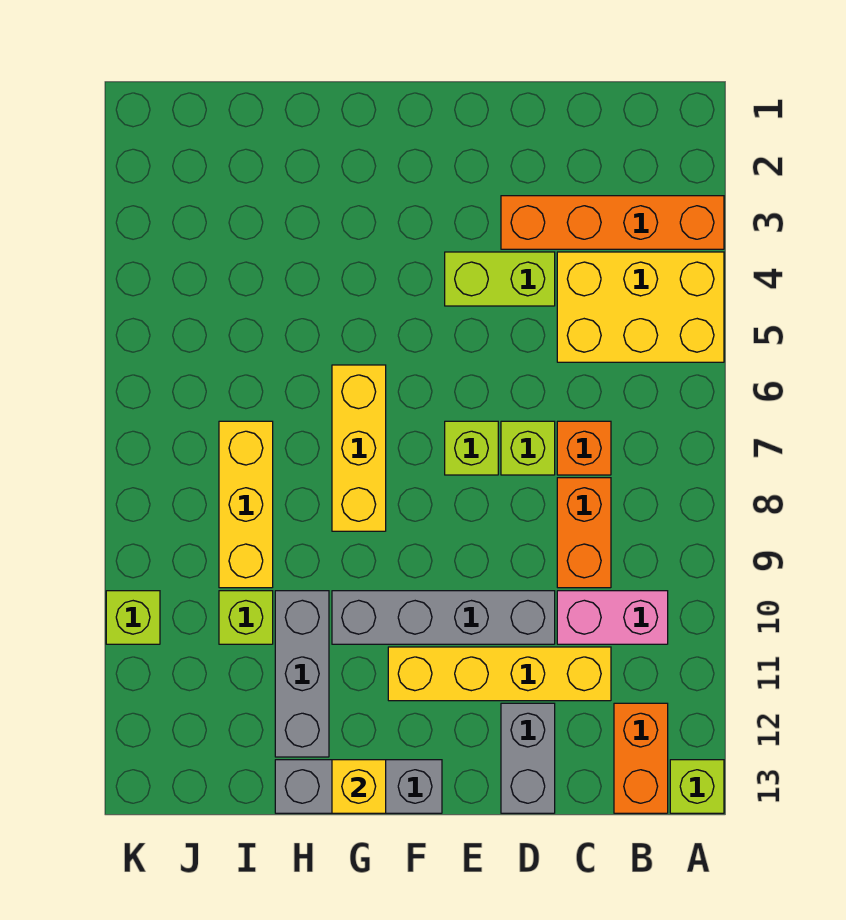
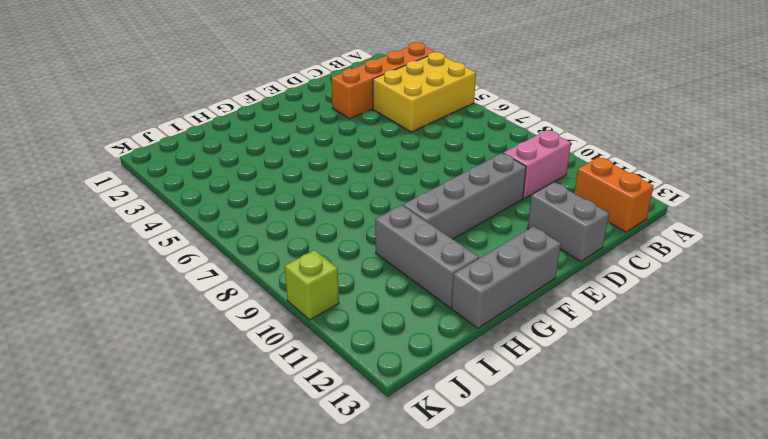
none -> lime 1x1 brick [670,760,724,813]
none -> orange 1x1 brick [557,421,611,475]
none -> orange 1x2 brick [557,478,611,588]

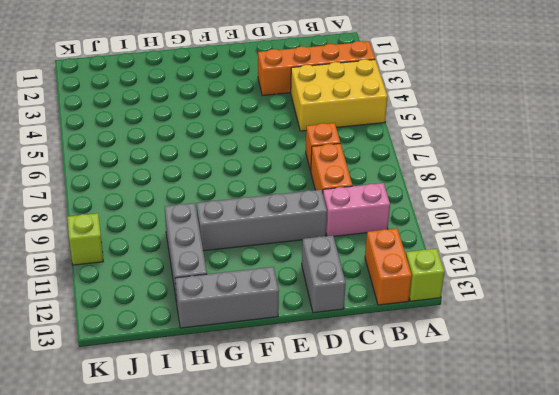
none -> yellow 1x4 brick [388,647,611,701]
none -> lime 1x2 brick [445,252,555,306]
none -> lime 1x1 brick [501,421,555,475]

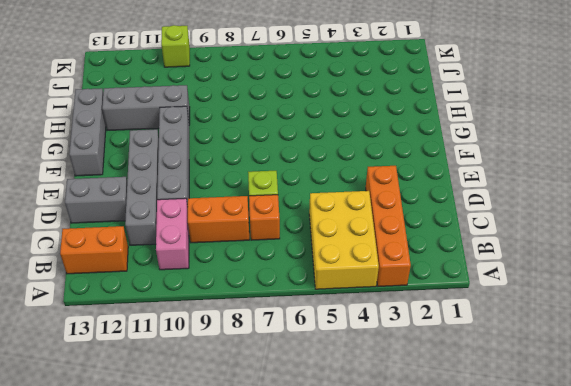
grey 1x4 brick [125,129,159,245] -> yellow 1x4 brick [388,647,611,701]
none -> lime 1x1 brick [670,760,724,813]
none -> lime 1x2 brick [445,252,555,306]
none -> lime 1x1 brick [445,421,498,475]

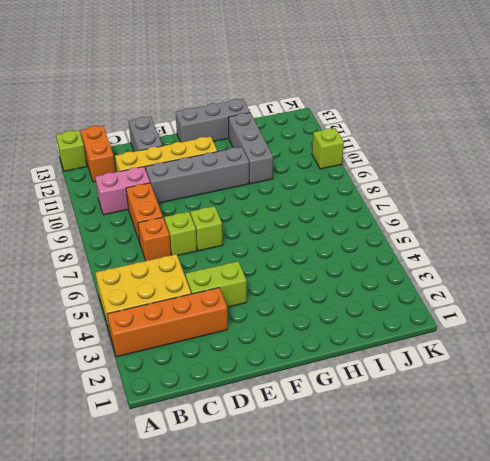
none -> yellow 1x3 brick [332,365,386,531]
none -> yellow 1x3 brick [219,421,273,588]
none -> lime 1x1 brick [219,591,273,644]

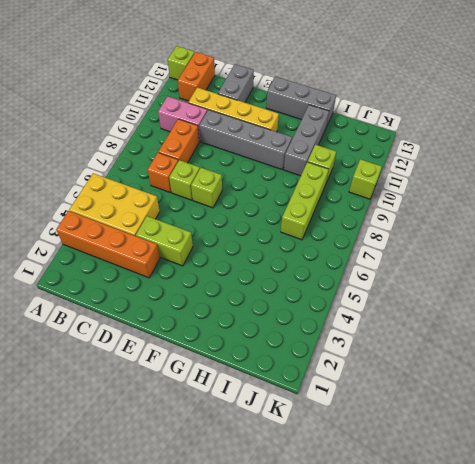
lime 1x3 brick [281,162,329,240] -> yellow 1x3 brick [219,421,273,588]
none -> yellow 1x3 brick [332,365,386,531]
none -> yellow 1x1 brick [332,760,386,813]

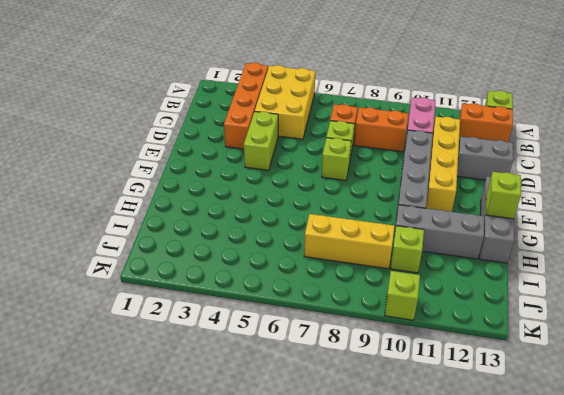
lime 1x1 brick [486,172,521,219] -> yellow 1x1 brick [332,760,386,813]
none -> yellow 1x3 brick [332,365,386,531]

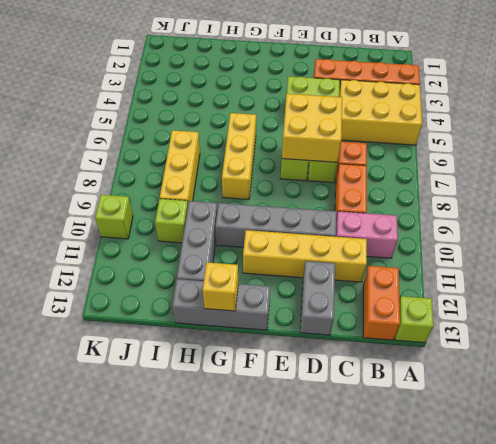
yellow 2x2 brick [282,94,342,162] -> none

